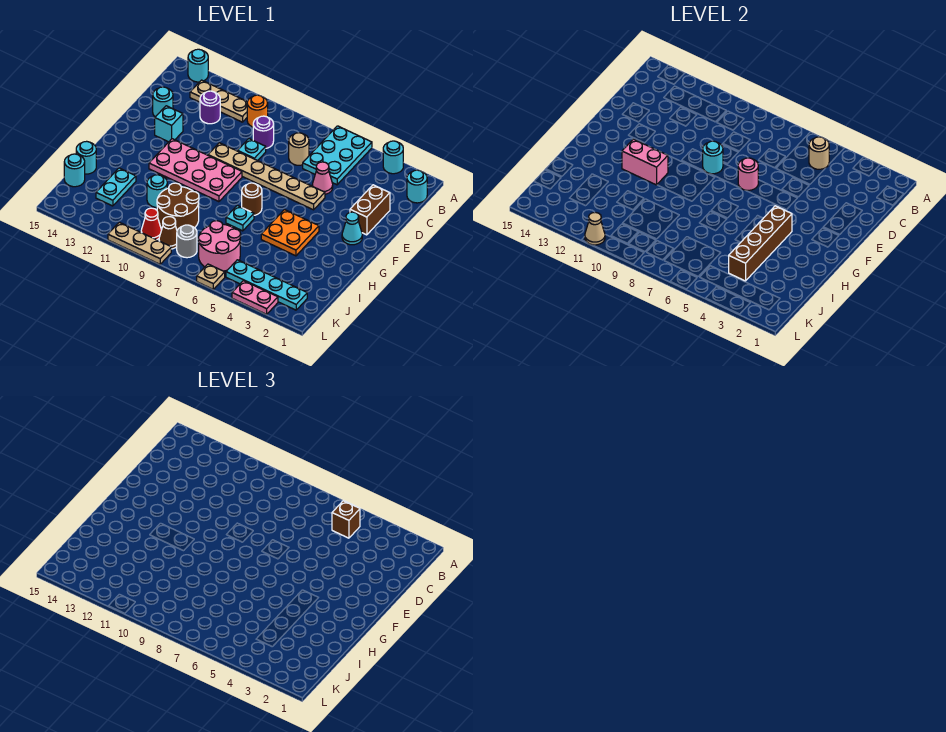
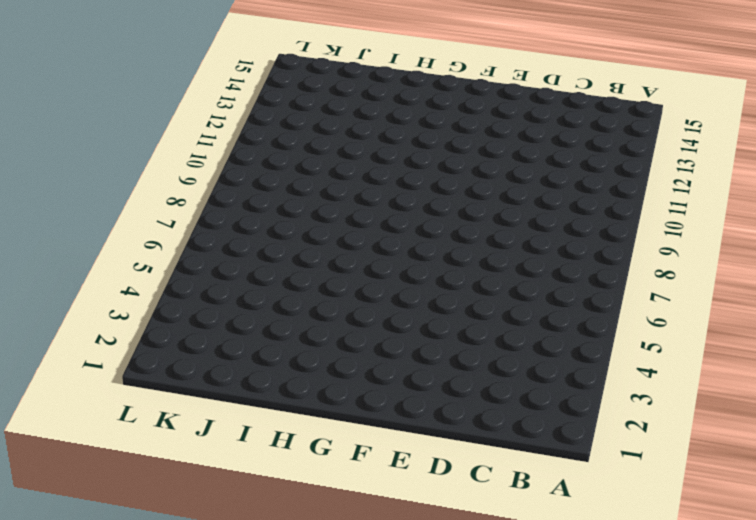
none -> cyan 1x1 round brick [383,141,403,174]
none -> cyan 2x3 plate [303,126,372,185]
none -> cyan 1x1 round brick [188,49,208,82]
none -> cyan 1x1 round brick [407,170,427,203]

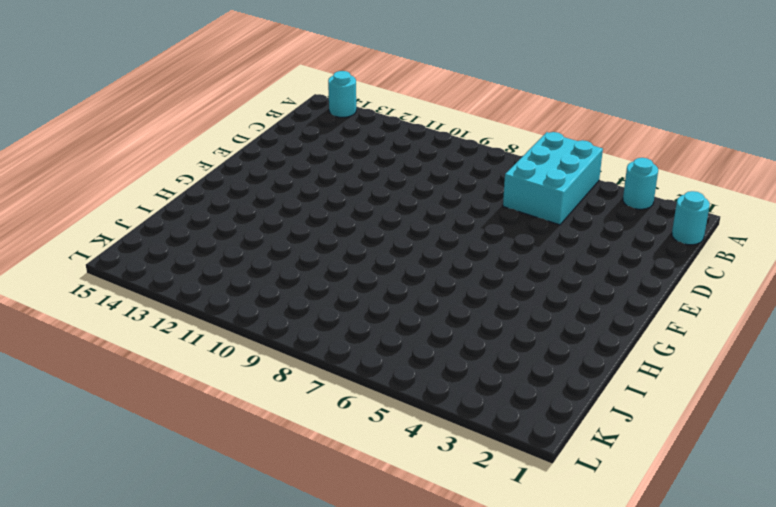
cyan 2x3 brick [503,132,603,225] -> cyan 2x3 plate [303,126,372,185]
none -> orange 1x1 round brick [247,95,268,127]
none -> tan 1x3 plate [190,80,247,122]
none -> tan 1x1 round brick [289,133,309,165]
none -> purple 1x1 round brick [253,116,274,148]

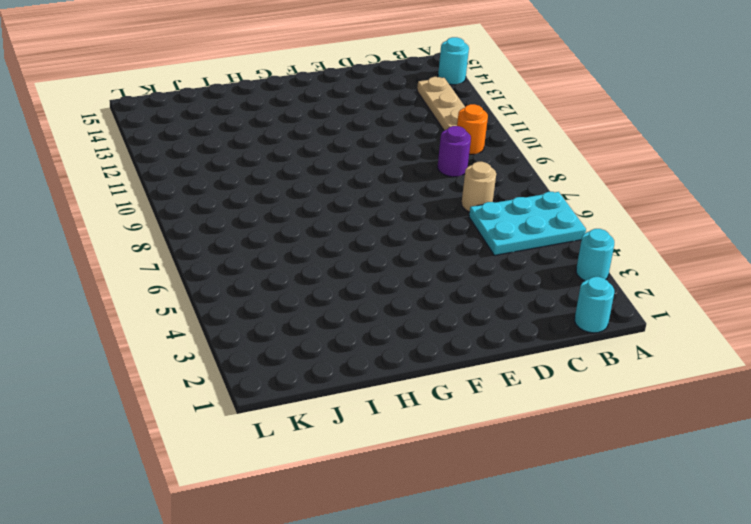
none -> purple 1x1 round brick [200,91,220,124]
none -> brown 1x2 brick [350,185,390,235]
none -> pink 1x1 cone [312,162,333,194]
none -> cyan 1x1 plate [238,139,266,161]

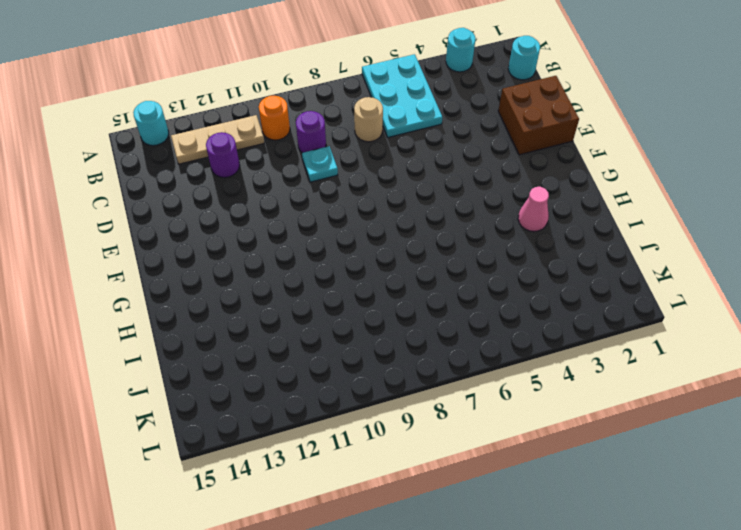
brown 2x2 brick [498,76,579,155] -> brown 1x2 brick [350,185,390,235]
pink 1x1 cone [518,187,549,232] -> pink 1x1 cone moved to [312,162,333,194]
none -> cyan 1x1 round brick [153,87,173,117]
none -> tan 1x6 plate [208,143,325,210]
none -> cyan 1x1 brick [155,106,183,142]
none -> cyan 1x1 cone [342,212,362,245]

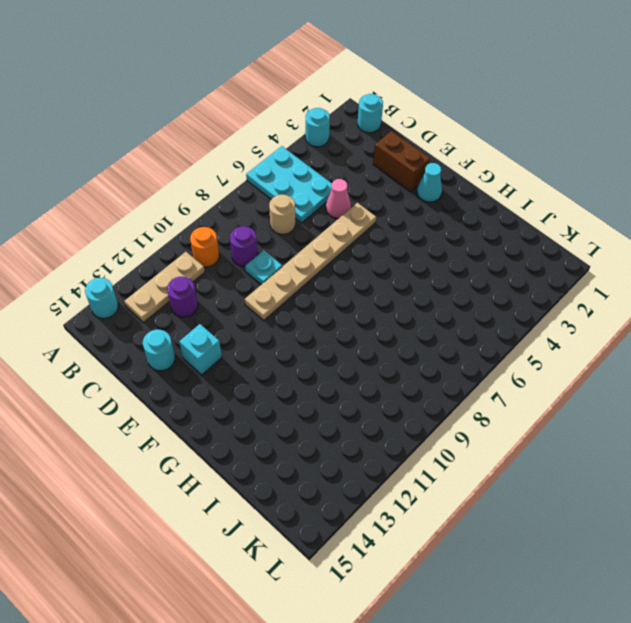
none -> pink 2x4 plate [149,139,242,202]
none -> orange 2x2 plate [261,210,319,256]
none -> brown 1x1 round brick [242,183,262,215]
none -> cyan 1x1 plate [226,205,254,231]

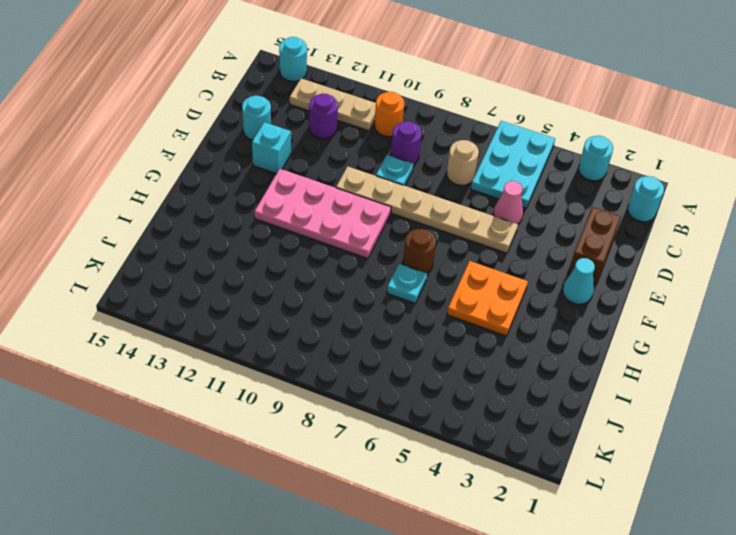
none -> brown 2x2 round brick [157,183,199,230]
none -> cyan 1x1 round brick [147,175,167,207]
none -> cyan 1x2 plate [96,168,136,206]
none -> cyan 1x1 round brick [76,141,96,174]

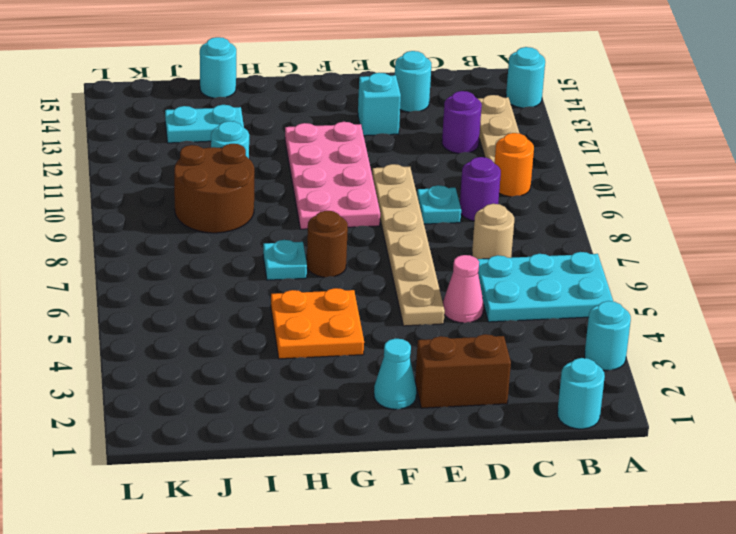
none -> pink 2x2 round brick [198,221,241,271]
none -> cyan 1x1 round brick [64,154,85,187]
none -> cyan 1x4 plate [226,260,307,310]
none -> grey 1x1 round brick [177,225,197,258]

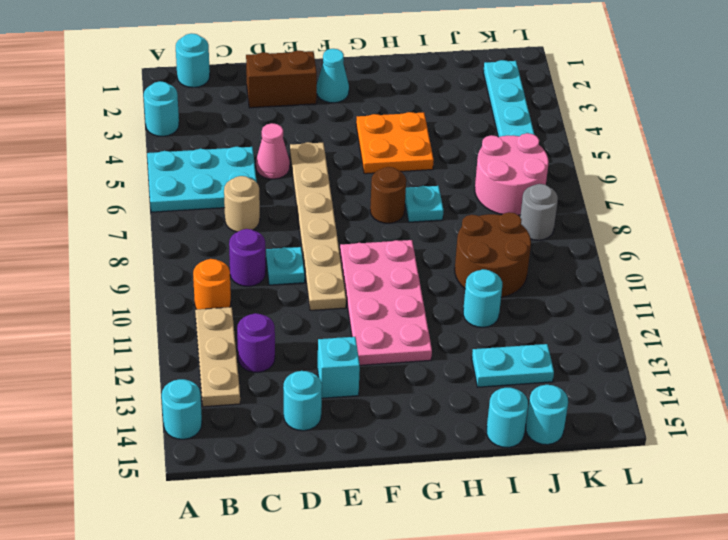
none -> brown 1x1 cone [159,217,177,249]
none -> red 1x1 cone [141,208,161,240]
none -> pink 1x2 plate [232,281,278,314]
none -> tan 1x1 plate [197,264,225,289]

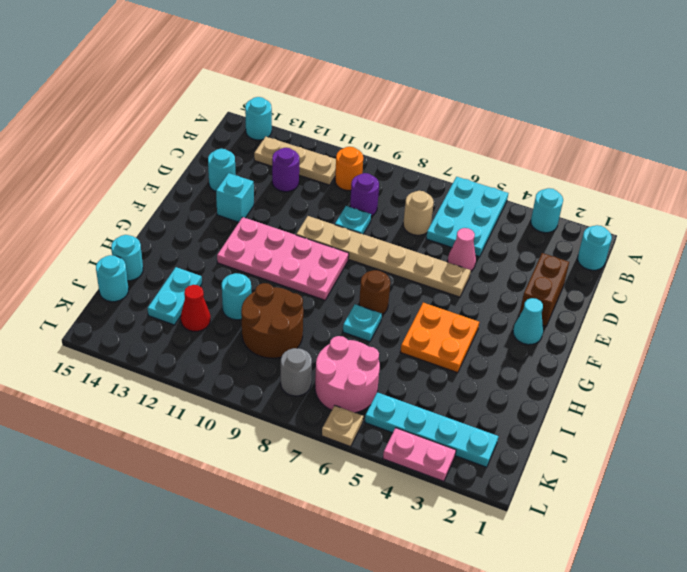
red 1x1 cone [181,285,210,331] -> red 1x1 cone moved to [141,208,161,240]
none -> brown 1x1 cone [159,217,177,249]
none -> tan 1x3 plate [108,222,171,264]
none -> tan 1x1 round brick [809,137,829,169]
none -> pink 1x1 round brick [738,158,758,190]

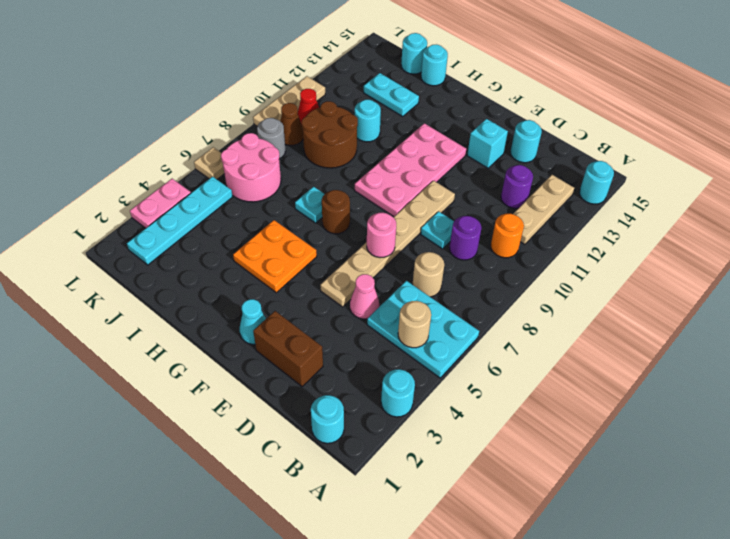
none -> cyan 1x1 round brick [703,141,723,174]
none -> brown 1x4 brick [729,206,792,281]
none -> pink 1x2 brick [622,139,668,185]
none -> tan 1x1 cone [585,212,605,245]

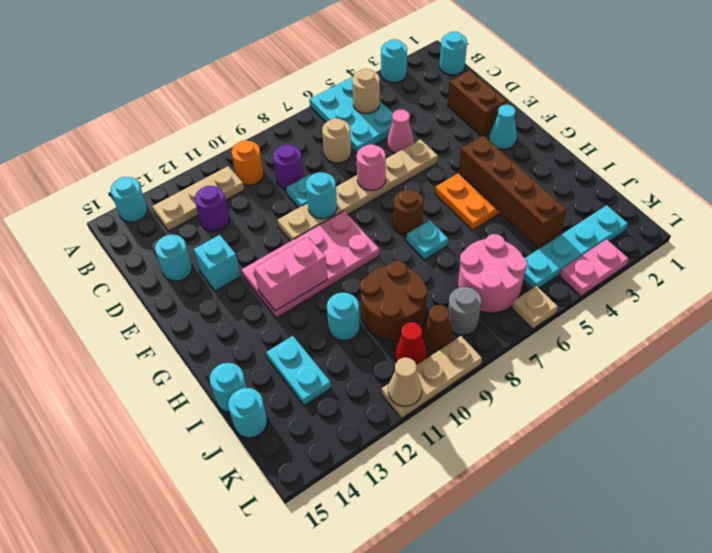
none -> brown 1x1 brick [332,501,360,538]

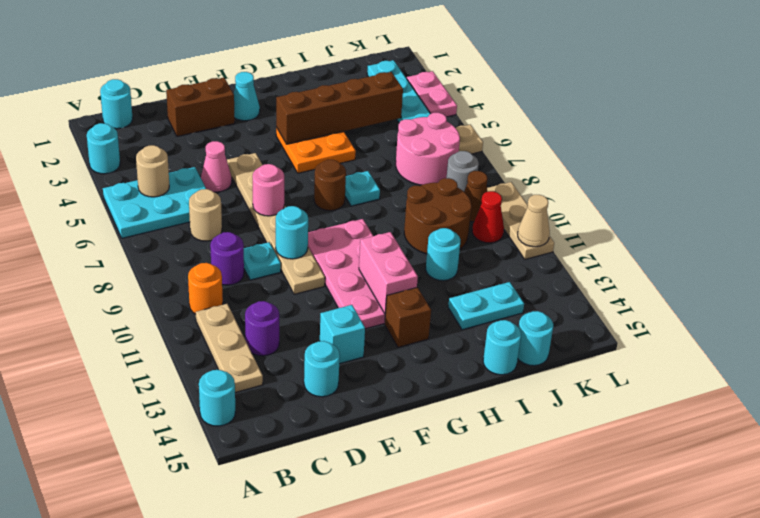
brown 1x1 brick [385,287,431,347] -> brown 1x1 brick moved to [332,501,360,538]

